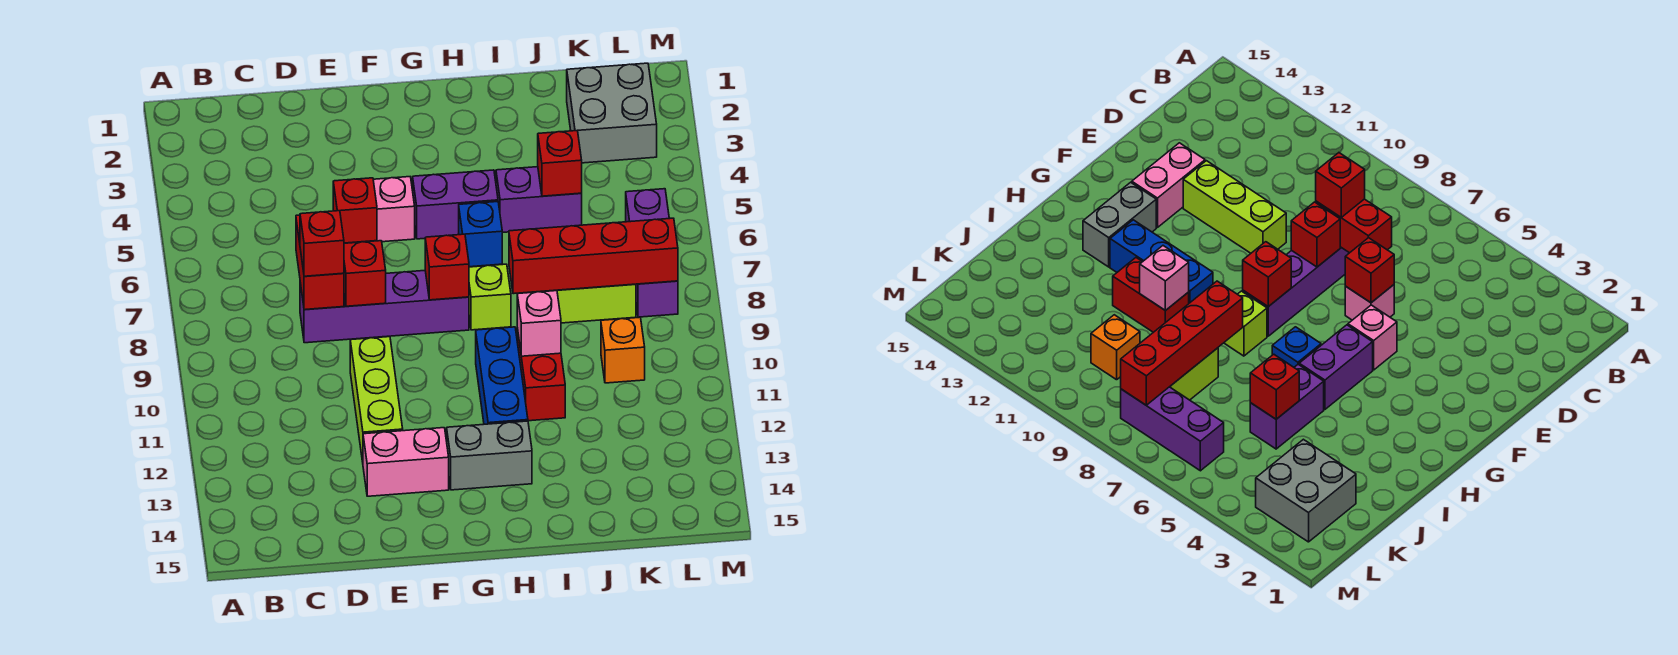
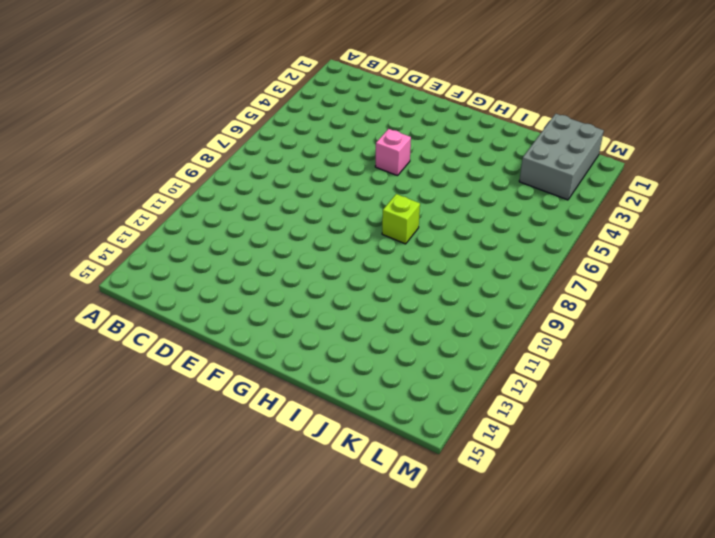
grey 2x3 brick [519,114,604,200] -> grey 2x2 brick [567,63,657,163]
none -> purple 1x4 brick [300,271,469,343]
none -> pink 1x1 brick [1345,285,1394,320]
none -> lime 1x3 brick [350,337,403,462]

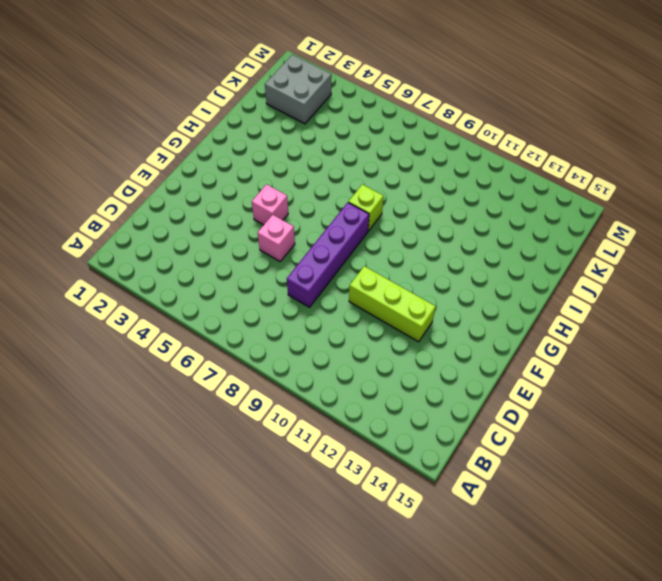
none -> pink 1x2 brick [363,428,449,496]
none -> purple 1x2 brick [413,170,498,239]
none -> grey 1x2 brick [447,421,532,490]

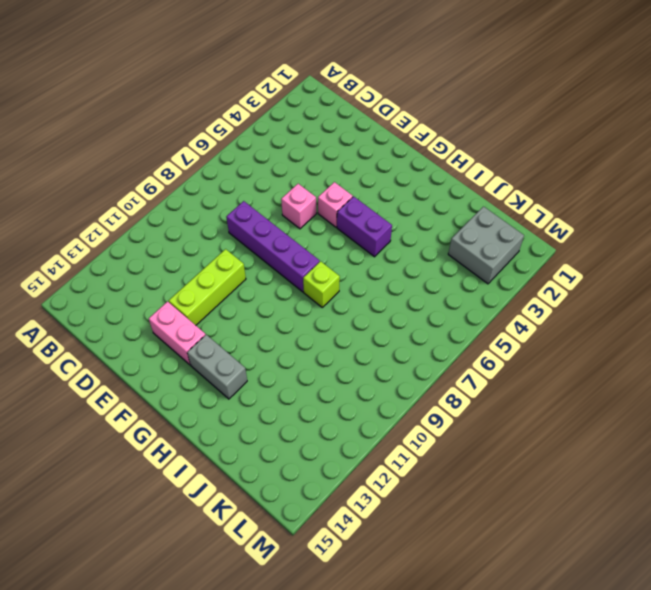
none -> blue 1x1 brick [459,202,502,267]
none -> blue 1x3 brick [476,327,528,424]
none -> purple 1x2 brick [496,167,582,233]

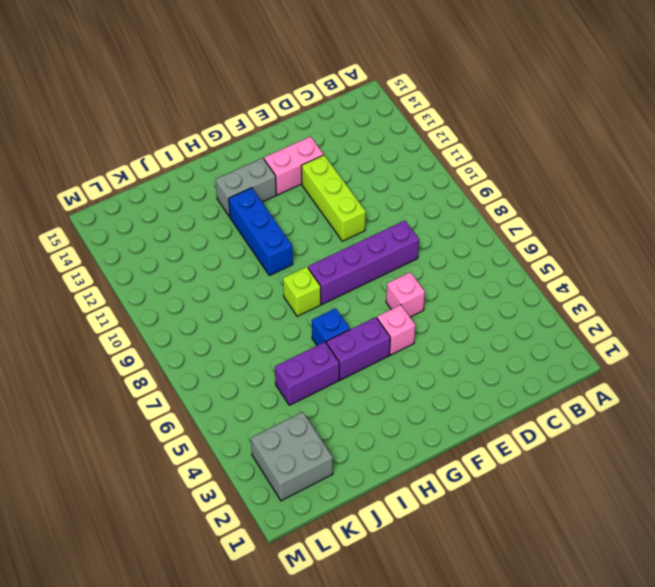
none -> red 1x2 brick [517,328,565,421]
none -> lime 1x2 brick [553,284,636,323]
none -> orange 1x1 brick [601,317,645,383]

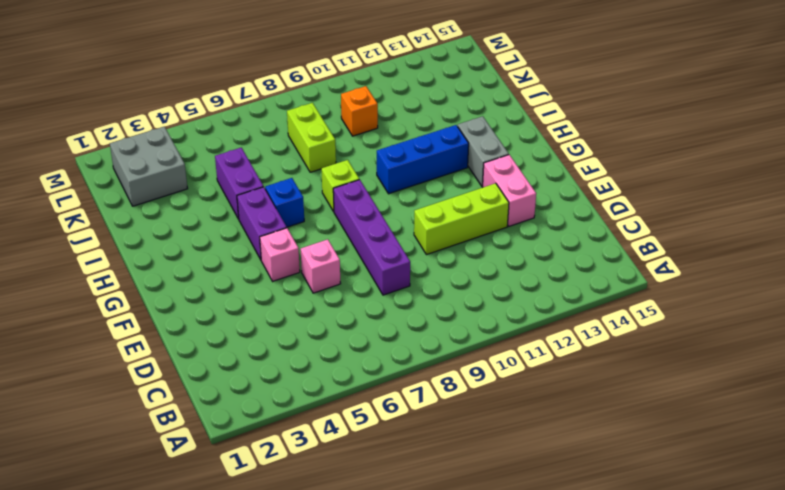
none -> red 1x2 brick [517,328,565,421]
none -> purple 1x3 brick [626,189,678,317]
none -> red 1x2 brick [296,215,344,310]

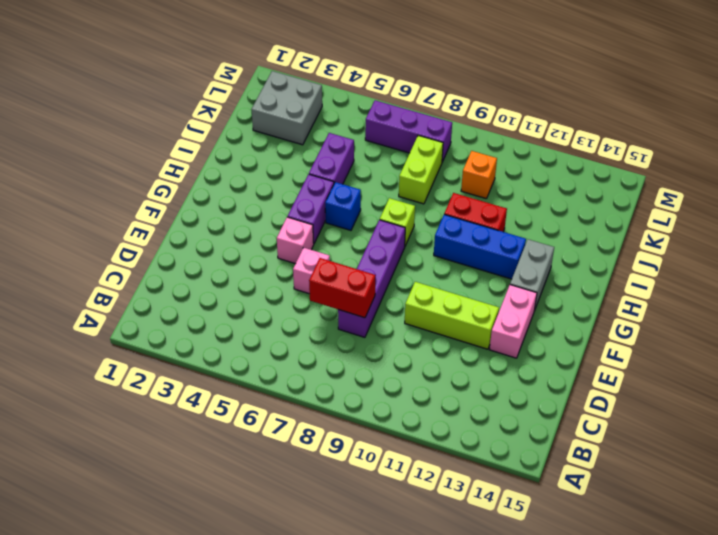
none -> red 1x1 brick [333,178,377,243]
none -> red 1x1 brick [344,241,386,306]
none -> red 1x1 brick [425,234,469,300]

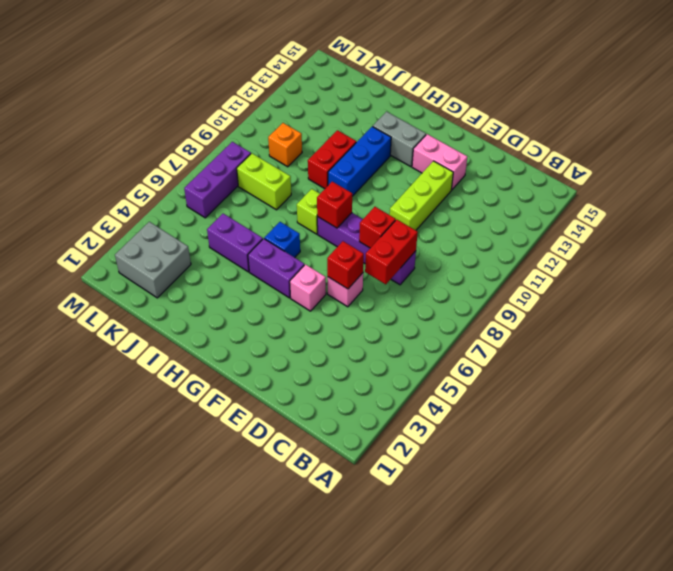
none -> red 1x4 brick [509,218,678,294]
none -> pink 1x1 brick [517,290,561,356]
none -> red 1x1 brick [538,130,582,196]

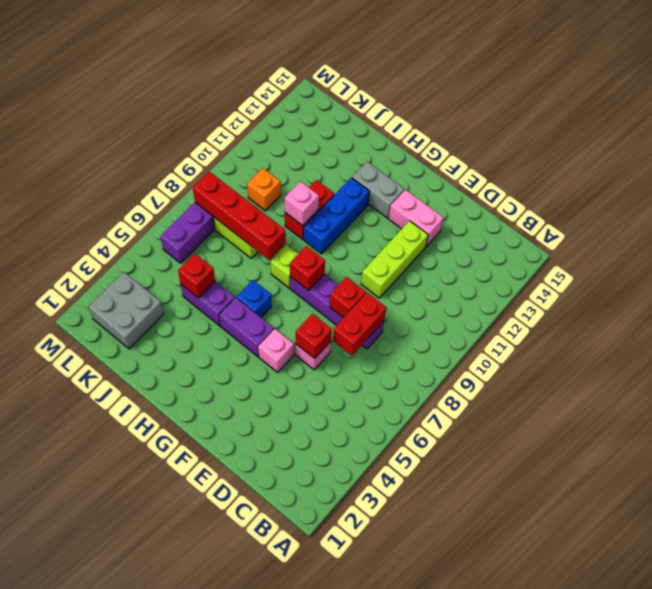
none -> red 1x1 brick [300,211,344,276]

